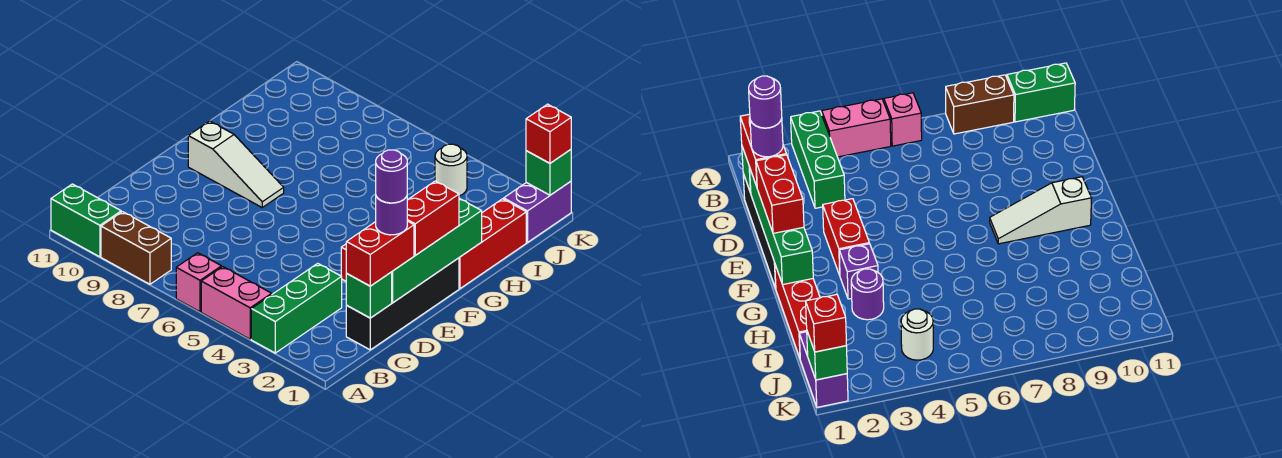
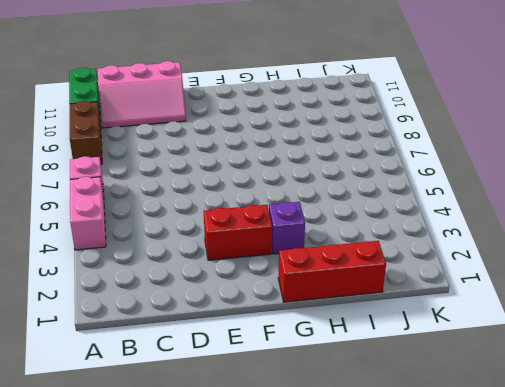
pink 2x3 slope [98,61,186,128] -> none
none -> green 1x3 brick [251,263,342,353]
none -> black 1x4 brick [346,258,459,350]
none -> white 1x3 slope [188,121,284,207]

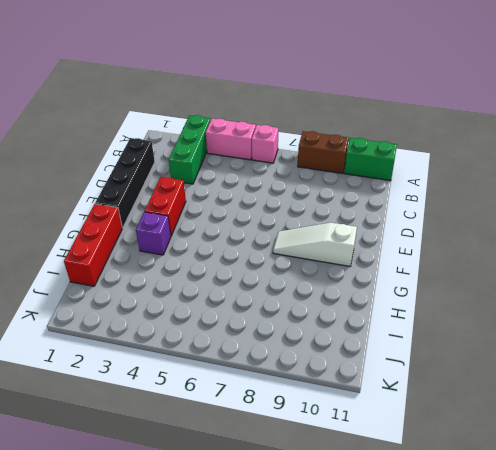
none -> purple 1x1 round brick [851,269,884,320]
none -> purple 1x2 brick [504,181,571,242]
none -> white 1x1 round brick [435,144,467,196]

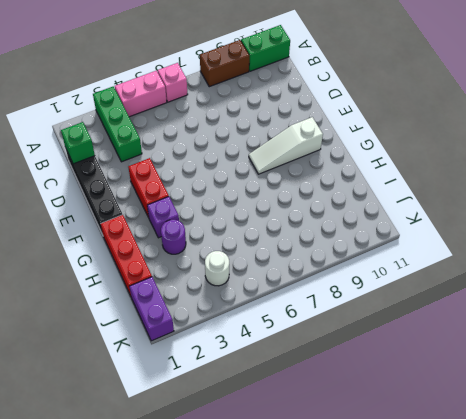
none -> green 1x4 brick [392,198,482,302]
none -> green 1x1 brick [526,150,571,195]
none -> red 1x2 brick [346,221,414,286]

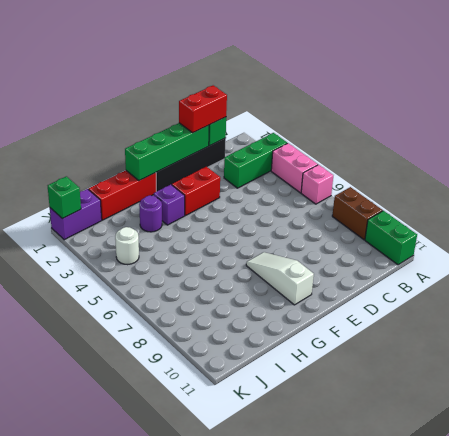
none -> red 1x2 brick [407,181,459,255]
none -> red 1x1 brick [526,104,571,163]
none -> purple 1x1 round brick [376,196,407,235]

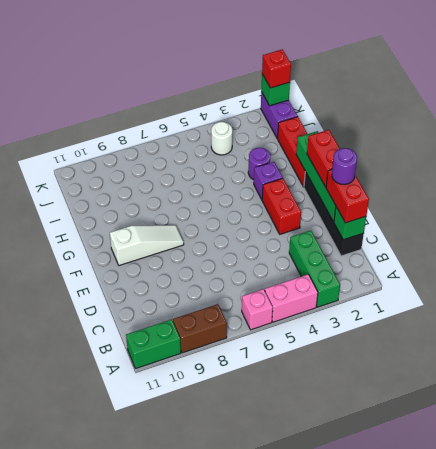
none -> purple 1x1 round brick [376,150,407,203]

